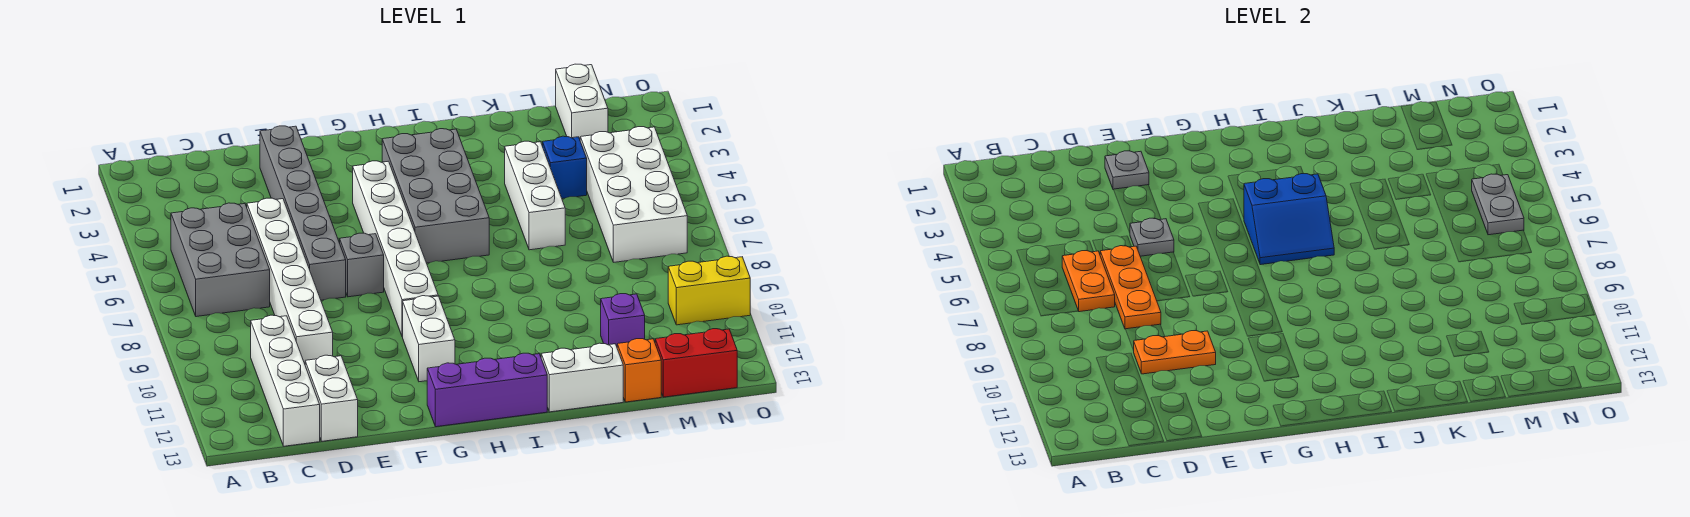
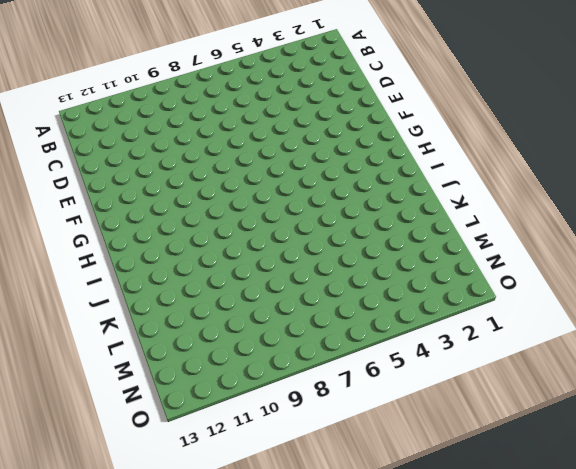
none -> grey 2x3 brick [171,203,270,317]
none -> white 1x4 brick [251,315,320,446]
none -> white 1x6 brick [247,198,333,364]

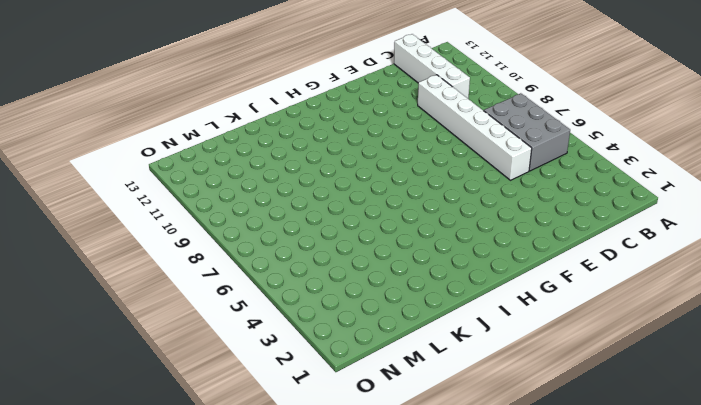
none -> white 1x2 brick [305,355,358,441]
none -> grey 1x6 brick [260,126,346,300]
none -> grey 1x1 brick [340,233,384,297]

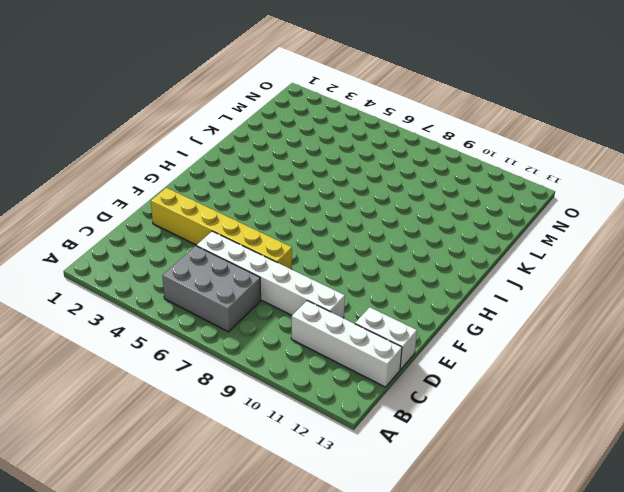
yellow 1x6 brick [151,188,292,269] -> grey 1x6 brick [260,126,346,300]
none -> grey 1x1 brick [340,233,384,297]
none -> white 1x6 brick [353,161,438,337]
none -> white 1x2 brick [403,296,455,382]

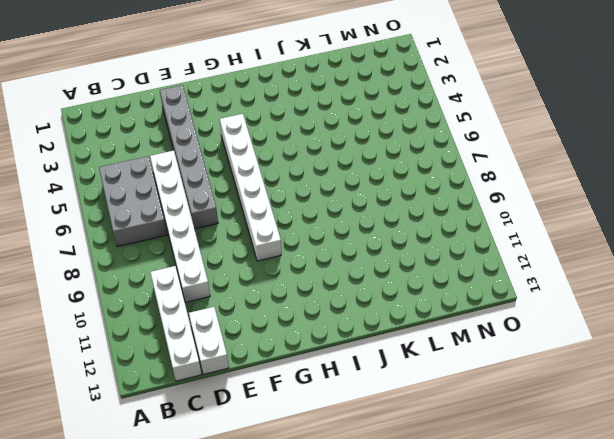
none -> grey 1x1 brick [340,233,384,297]
none -> white 1x2 brick [403,296,455,382]
none -> purple 1x3 brick [427,353,547,427]

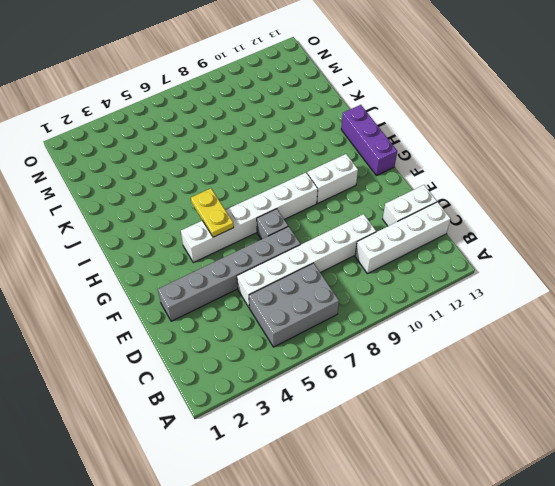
yellow 1x2 plate [191,188,234,237] -> blue 2x2 slope [1244,174,1334,265]
none -> grey 2x4 brick [382,129,489,263]
none -> white 1x2 brick [541,343,623,412]
none -> white 1x3 brick [505,141,565,250]

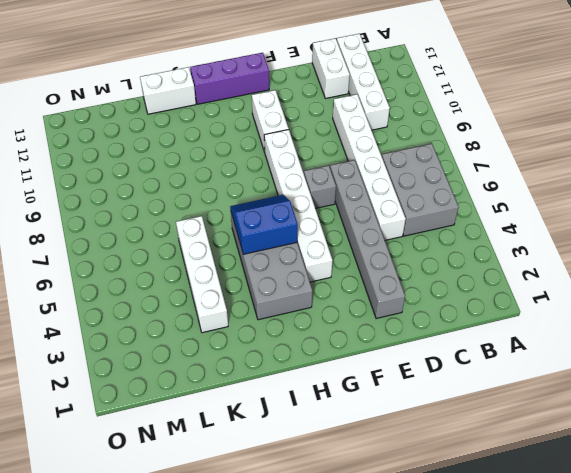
white 1x4 brick [176,216,228,333] -> white 1x3 brick [505,141,565,250]
none -> blue 1x1 brick [543,136,587,199]
none -> purple 1x1 brick [601,294,645,346]
none -> orange 1x1 brick [617,339,661,402]

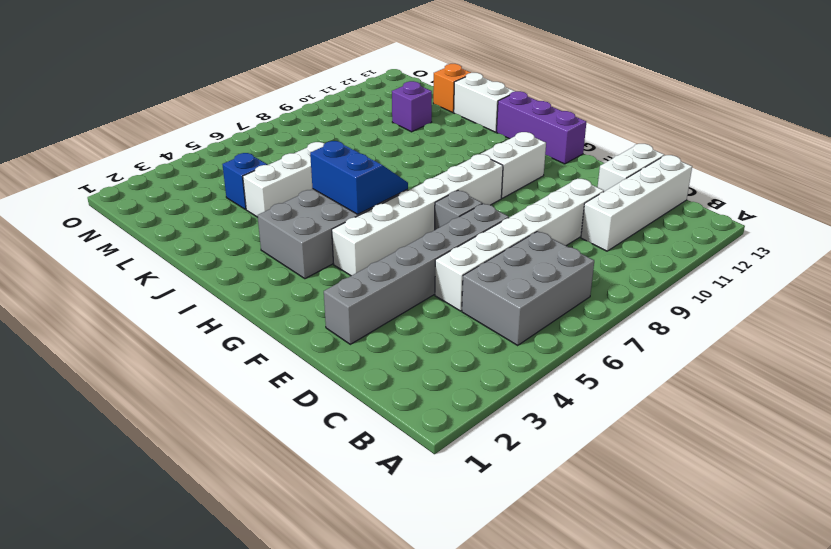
none -> white 1x2 brick [556,64,608,139]
none -> white 2x4 brick [580,127,687,262]
none -> red 1x2 brick [655,329,737,397]

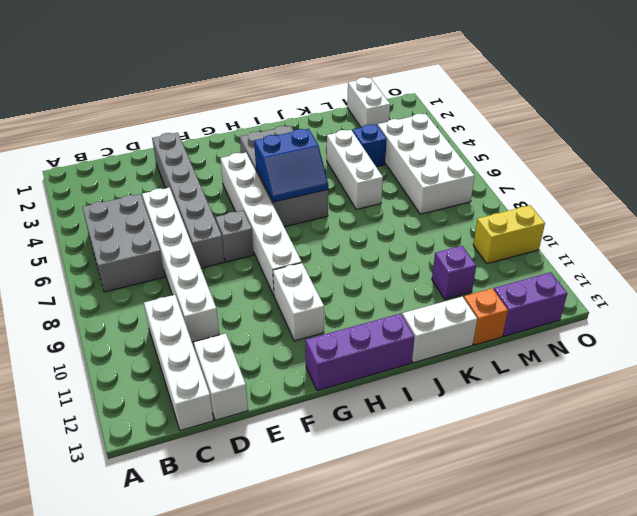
purple 1x2 brick [494,272,567,336] -> red 1x2 brick [655,329,737,397]
none -> orange 1x2 plate [1062,251,1115,312]
none -> orange 1x3 plate [1100,246,1161,329]
none -> orange 1x2 plate [1133,331,1216,374]

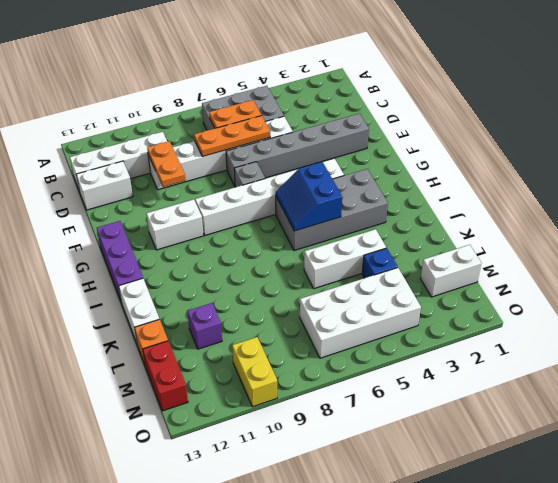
none -> grey 1x1 plate [1105,151,1149,190]
none -> grey 1x1 plate [1130,218,1174,256]
none -> grey 1x2 plate [1472,174,1524,235]

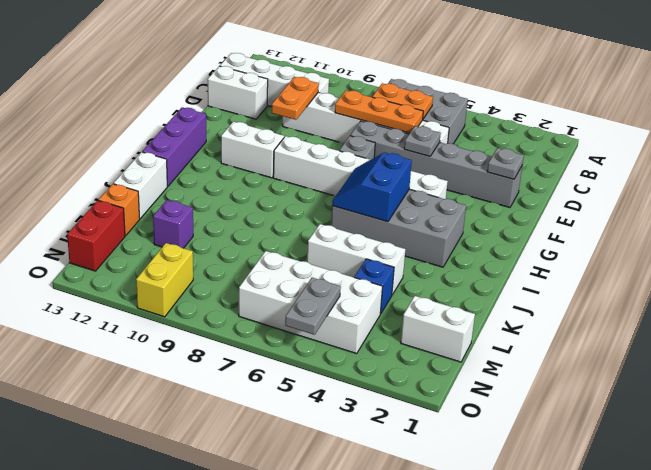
grey 1x2 plate [285,278,341,335] -> grey 1x2 plate turned to [1472,174,1524,235]

